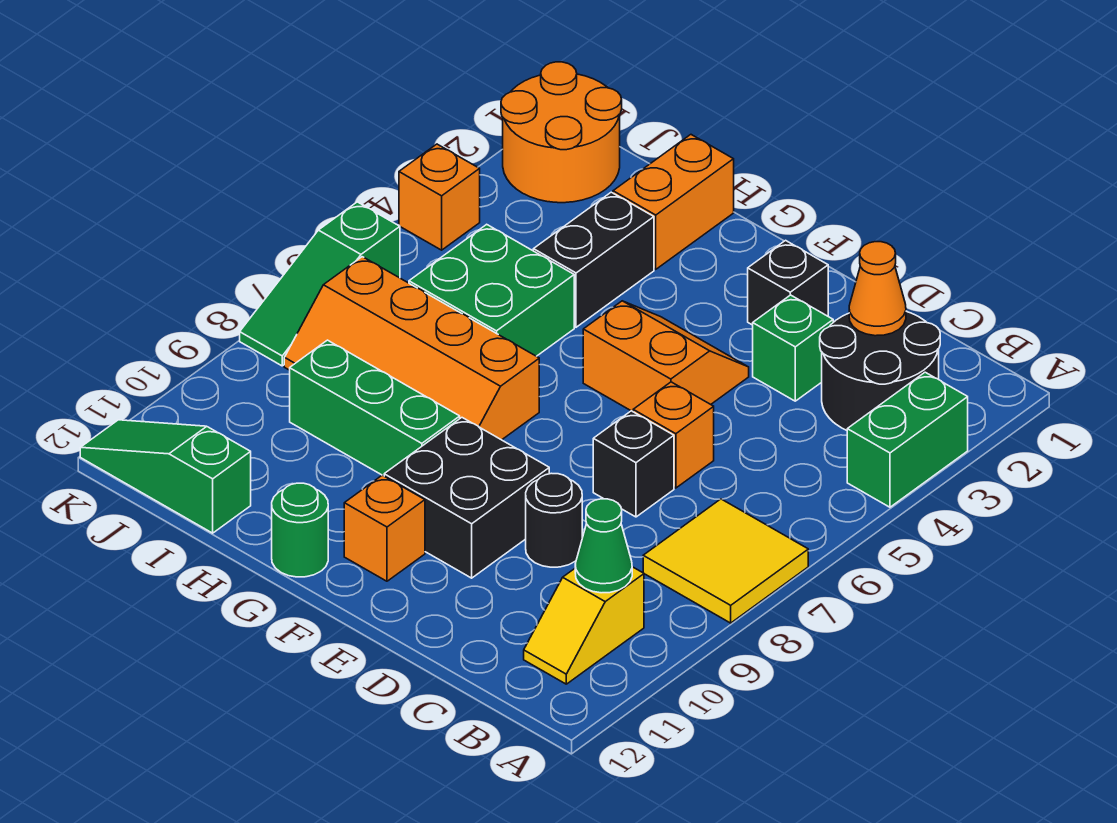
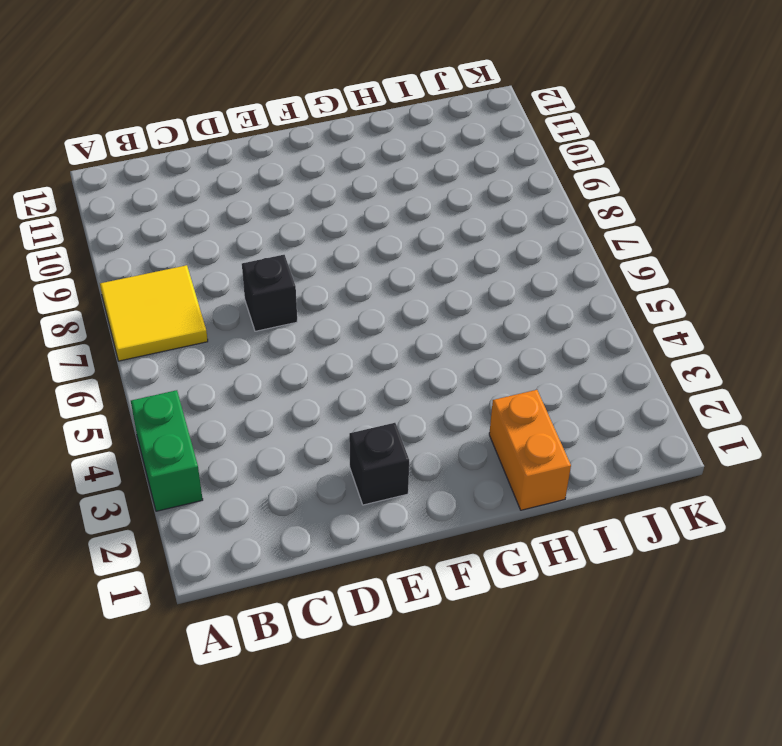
none -> black 2x2 round brick [820,311,940,430]
none -> yellow 1x2 slope [524,567,644,684]
none -> green 1x1 brick [753,295,833,401]

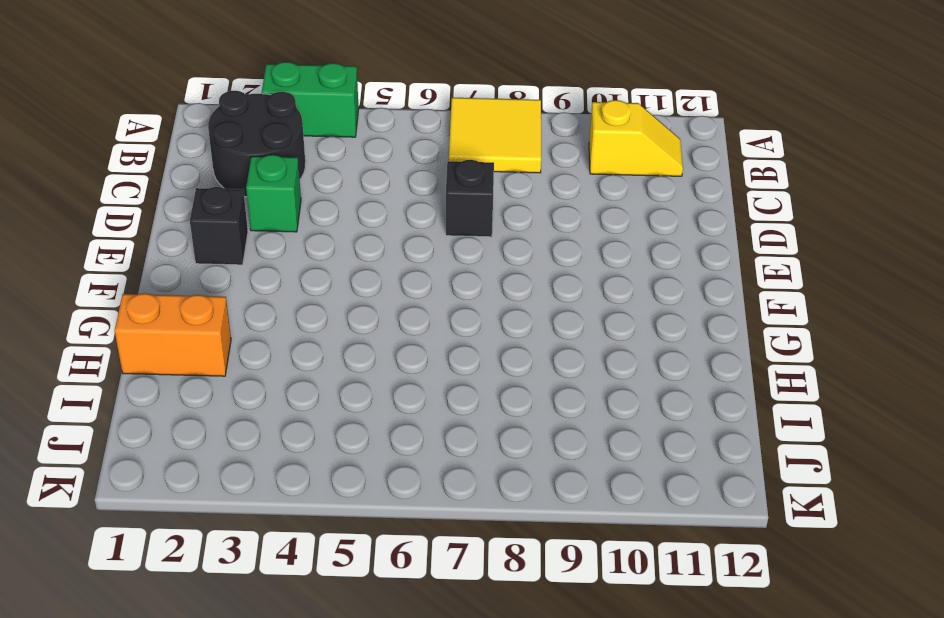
none -> orange 1x1 brick [633,382,714,488]
none -> black 1x1 round brick [526,473,582,567]
none -> orange 2x2 slope [583,301,749,411]

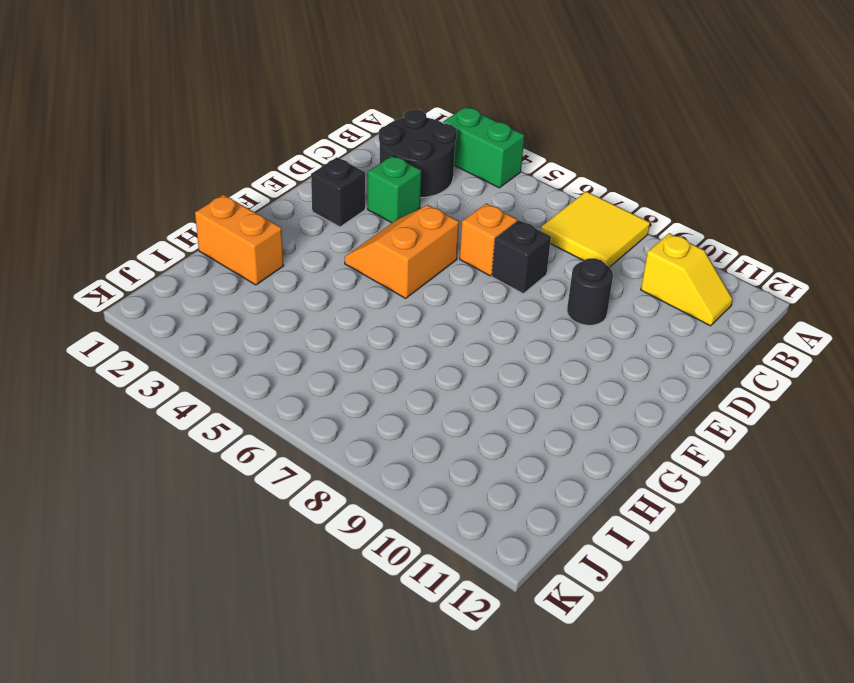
none -> black 2x2 brick [384,418,549,578]
none -> orange 1x1 brick [344,475,425,581]
none -> orange 2x4 slope [284,257,539,440]

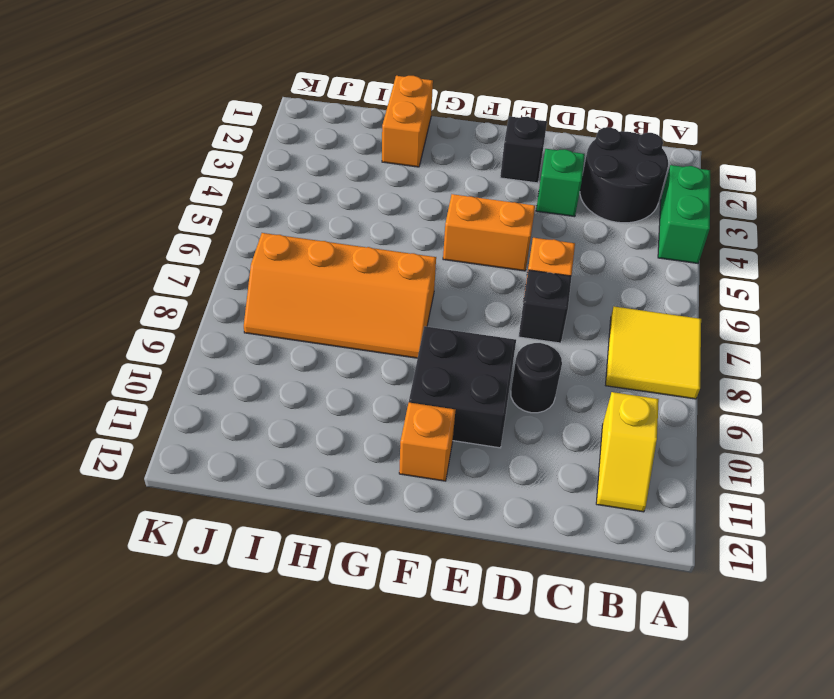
none -> green 1x3 brick [290,340,460,476]
none -> green 1x1 round brick [272,483,328,577]
none -> black 1x2 brick [533,192,654,327]

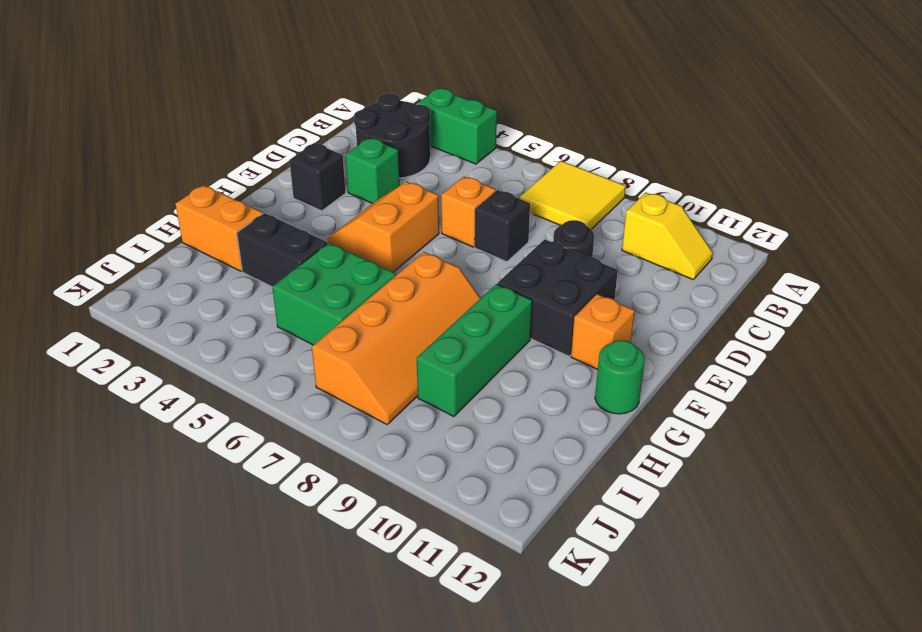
none -> green 1x3 slope [80,420,251,533]
none -> orange 2x2 round brick [501,62,622,203]
none -> orange 1x1 brick [399,144,480,250]

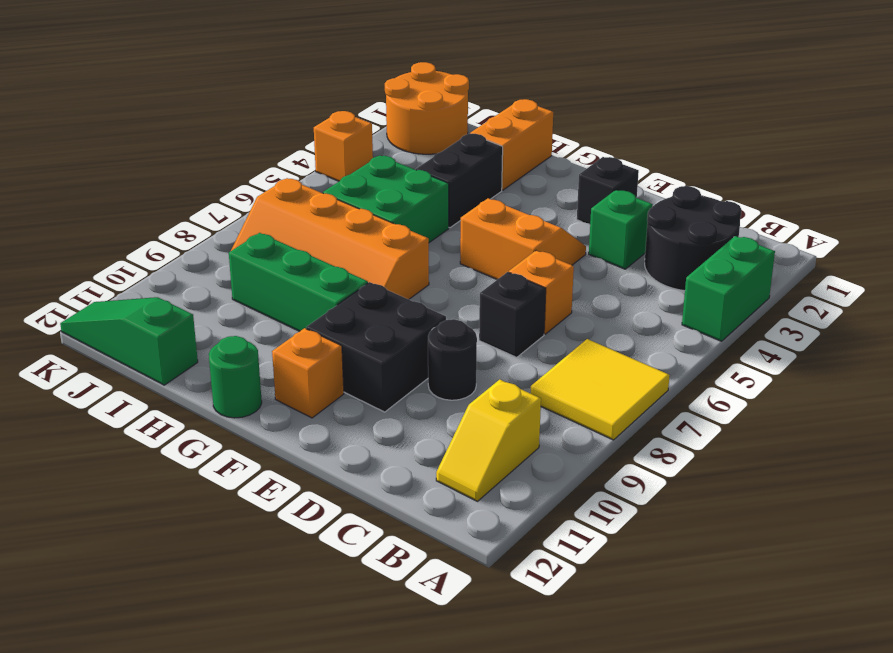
none -> green 1x3 slope [240,202,400,366]
none -> green 1x1 cone [575,499,632,593]
none -> orange 1x1 cone [849,242,906,336]

